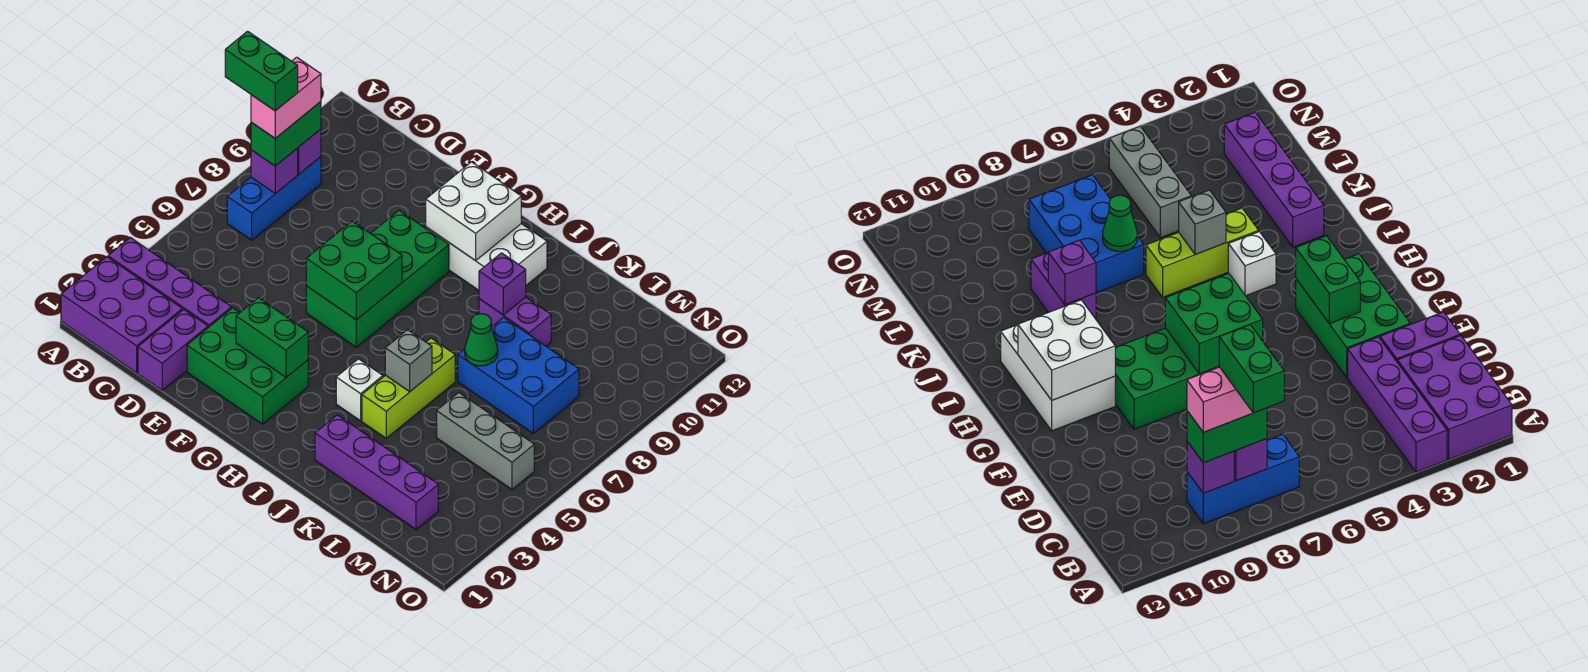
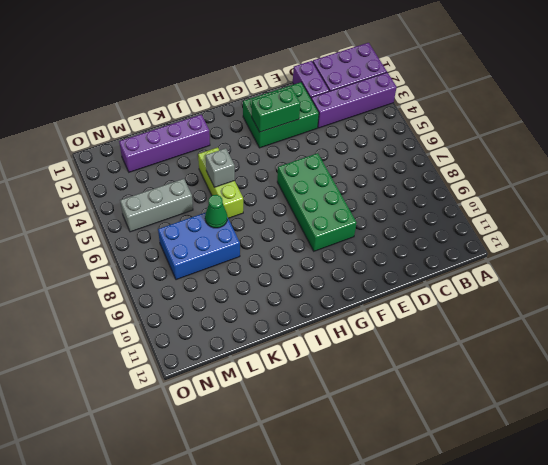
none -> blue 1x3 brick [227,157,321,240]
none -> white 2x3 brick [426,224,547,290]
none -> white 1x1 brick [336,359,383,421]

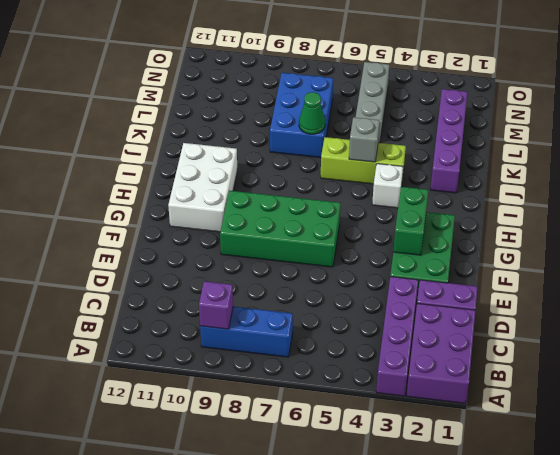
none -> purple 1x2 brick [479,297,551,346]
none -> purple 1x1 brick [251,148,298,194]
none -> green 2x2 brick [306,221,402,320]

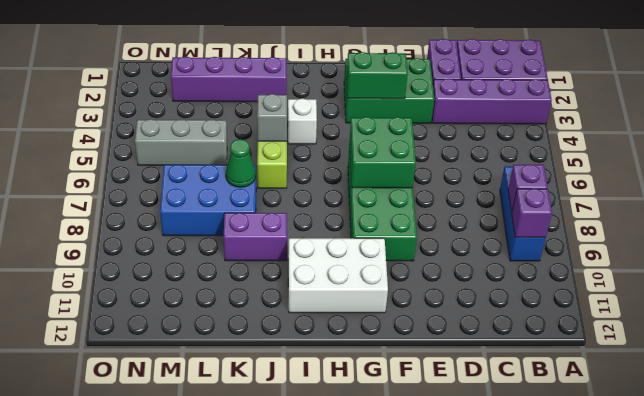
none -> white 2x2 brick [426,162,521,261]
none -> purple 1x1 brick [479,253,526,315]
none -> green 1x2 brick [251,102,321,166]

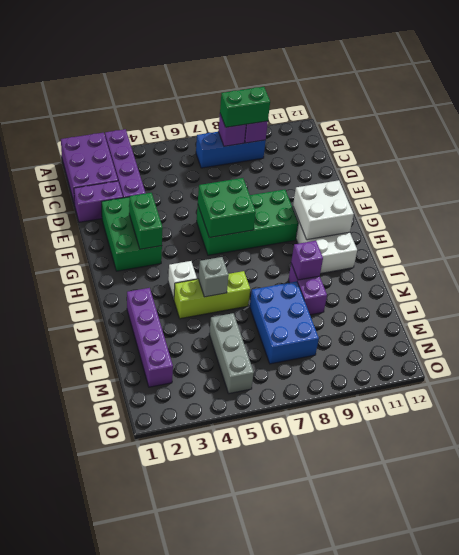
none -> green 1x1 cone [465,314,498,366]
none -> pink 1x2 brick [251,57,321,138]
none -> green 1x2 brick [225,31,298,111]

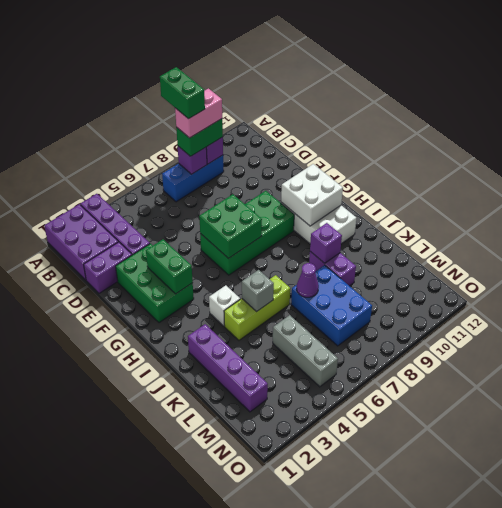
purple 1x1 cone [297,263,319,297] -> green 1x1 cone [465,314,498,366]

